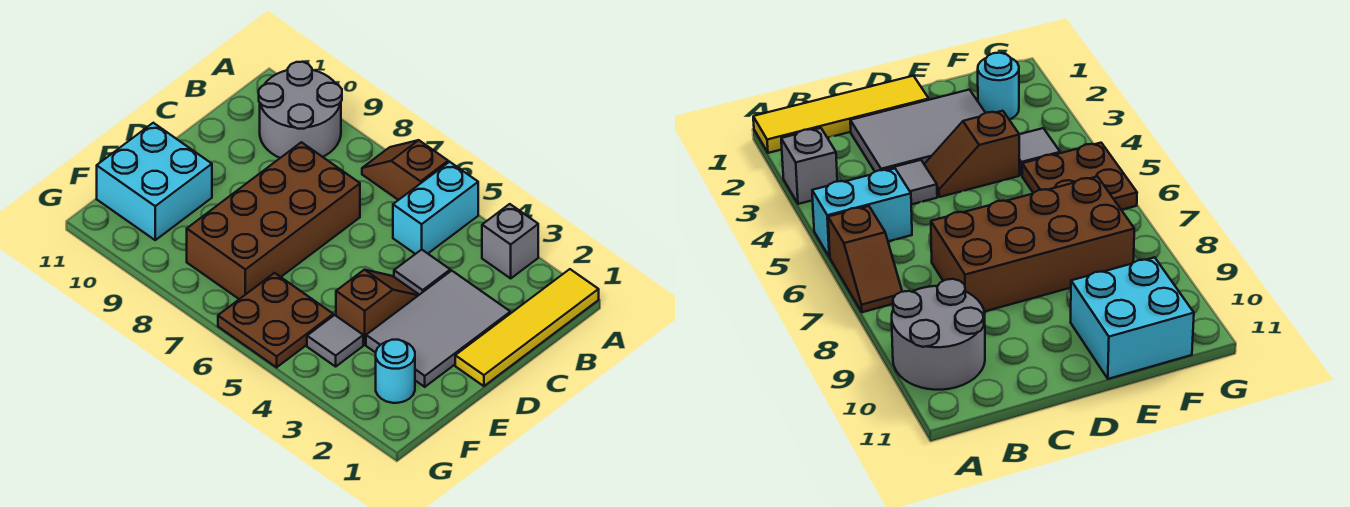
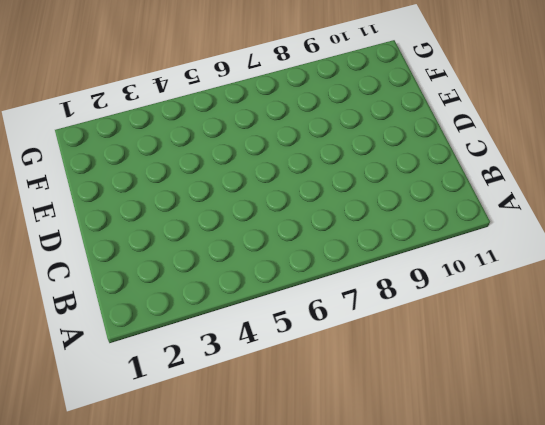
none -> yellow 1x4 tile [455,269,599,386]
none -> grey 1x1 brick [482,204,538,278]
none -> cyan 1x2 brick [393,162,478,254]

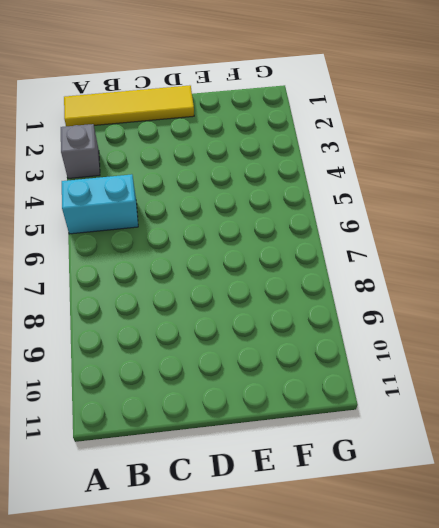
none -> brown 1x2 slope [362,140,448,200]
none -> grey 2x2 round brick [259,62,342,158]
none -> grey 2x3 tile [366,271,510,387]

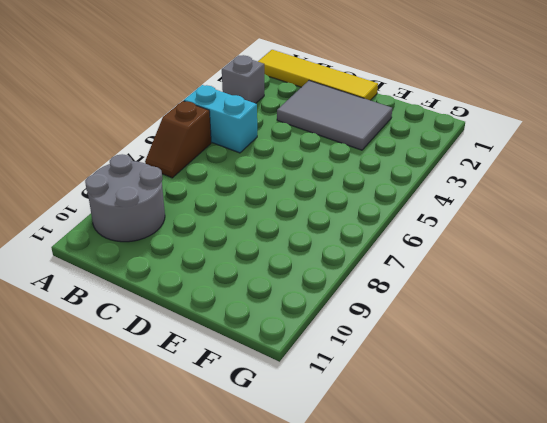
none -> grey 1x1 tile [394,250,450,295]
none -> brown 2x4 brick [187,142,360,299]
none -> brown 1x2 slope [336,270,419,345]

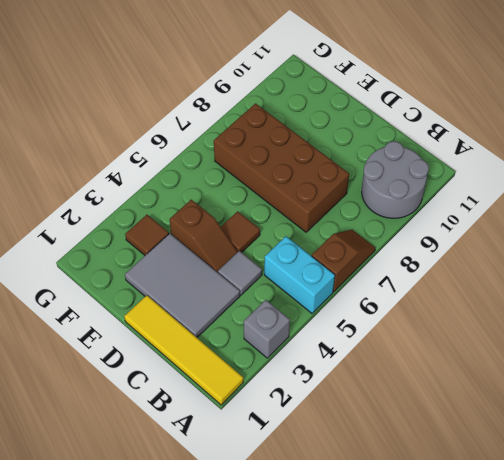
brown 1x1 tile [221,211,260,252] -> none
brown 1x1 tile [125,215,169,255] -> none
none -> cyan 2x2 brick [97,123,212,240]
none -> cyan 1x1 round brick [376,340,415,403]
none -> grey 1x1 tile [307,315,363,367]

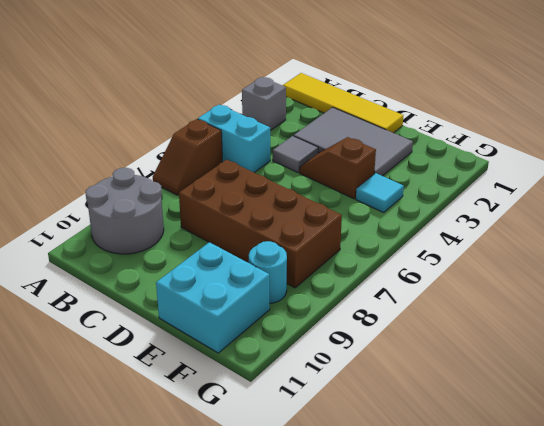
cyan 1x1 tile [356,173,404,213] -> grey 1x1 tile [307,315,363,367]
cyan 1x1 round brick [249,241,287,303] -> cyan 1x1 round brick moved to [376,340,415,403]
none -> brown 2x2 plate [218,273,333,367]

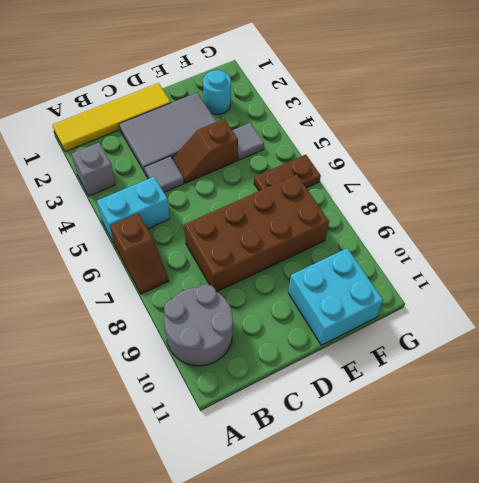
brown 1x2 plate [254,155,321,191] -> brown 2x2 plate [218,273,333,367]

